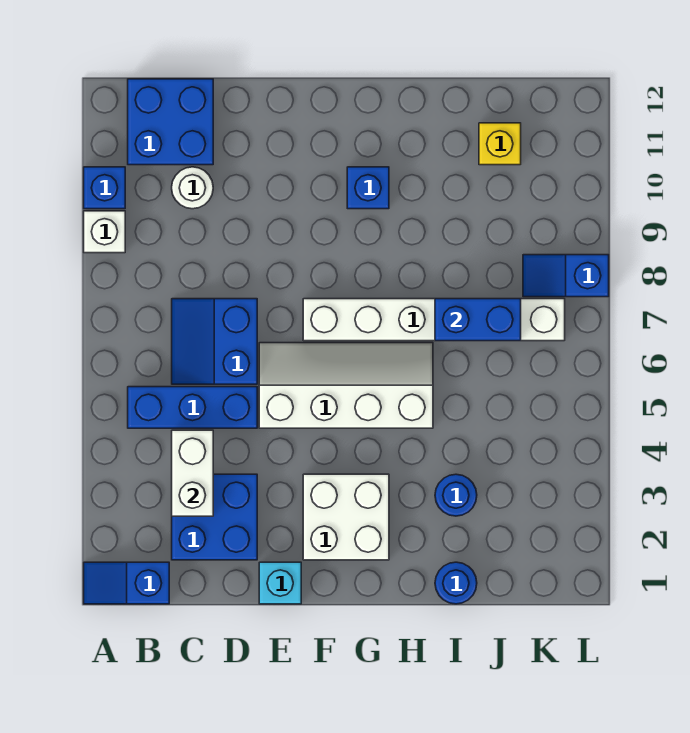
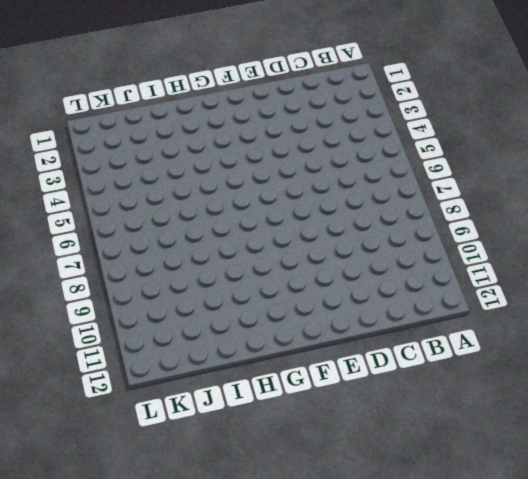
none -> blue 1x2 slope [84,562,169,604]
none -> white 1x1 brick [84,211,125,253]
none -> blue 1x1 brick [84,167,125,209]

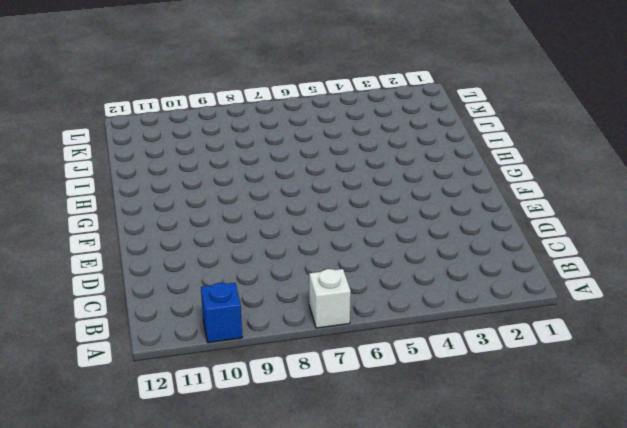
white 1x1 brick [309,269,351,328] -> white 1x1 brick moved to [84,211,125,253]
none -> blue 1x2 slope [84,562,169,604]
none -> blue 1x3 brick [128,387,257,428]
none -> blue 2x2 brick [128,79,213,165]

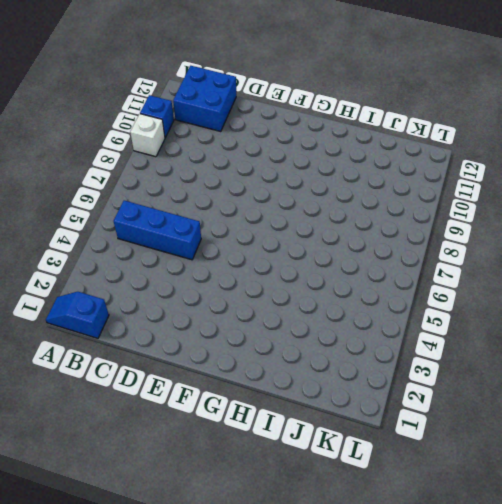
none -> blue 2x2 brick [172,474,257,560]
none -> blue 2x2 slope [172,299,257,384]
none -> white 1x1 round brick [172,167,213,209]

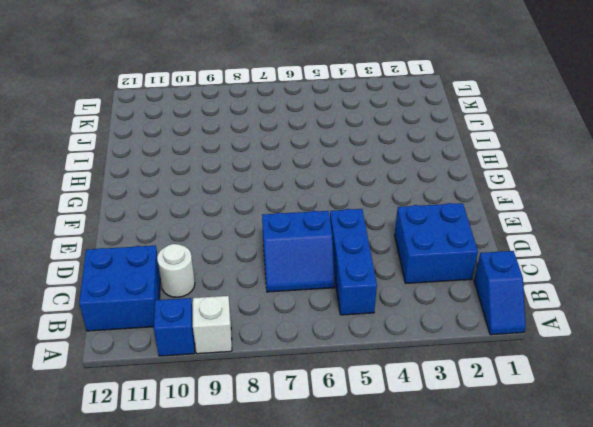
none -> cyan 1x1 brick [259,562,301,604]
none -> white 2x4 slope [259,343,433,428]
none -> white 2x2 brick [303,474,389,560]

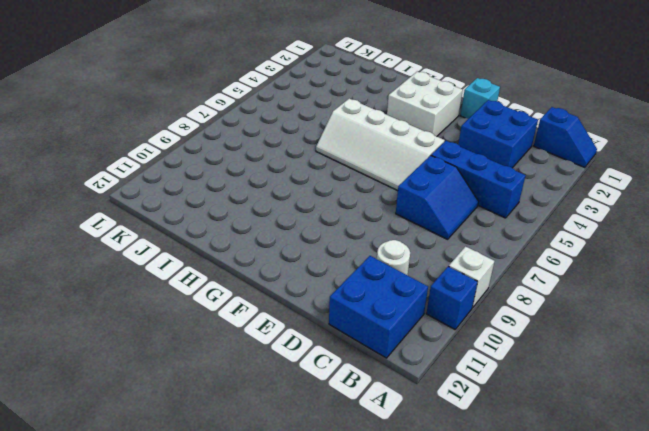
none -> white 1x6 brick [303,299,565,341]
none -> blue 1x1 brick [347,167,389,209]
none -> blue 1x1 round brick [435,562,477,604]

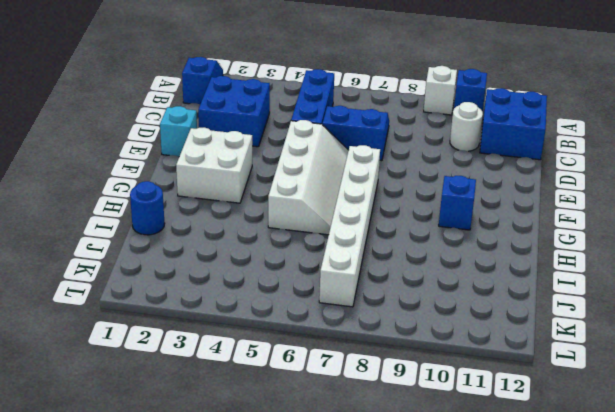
none -> blue 1x1 round brick [435,474,477,516]
none -> yellow 1x1 brick [479,123,521,165]
none -> blue 1x2 slope [523,255,609,297]

